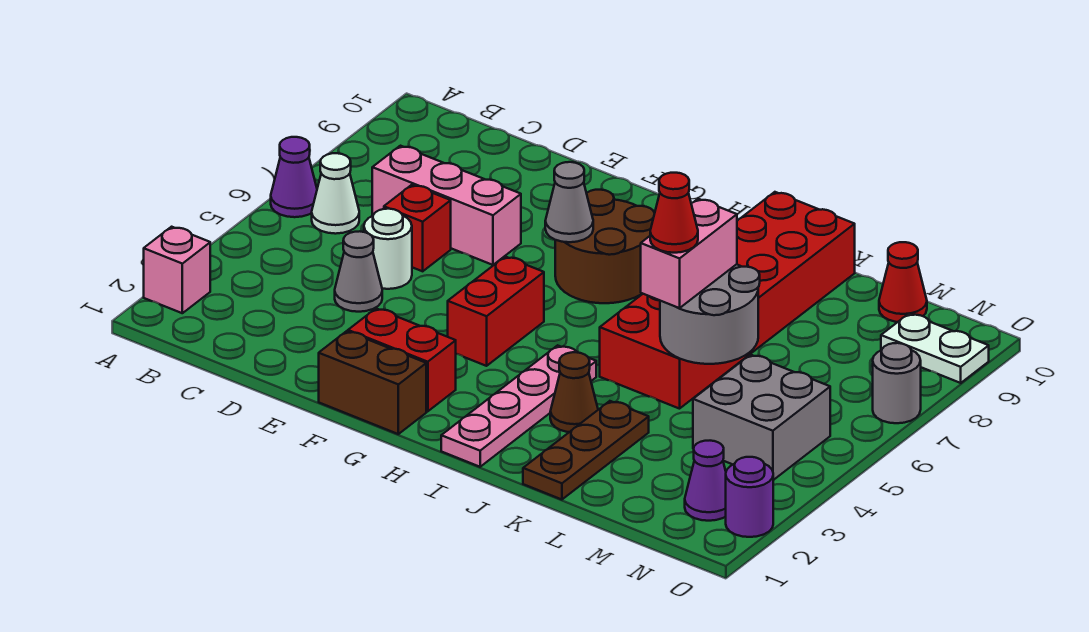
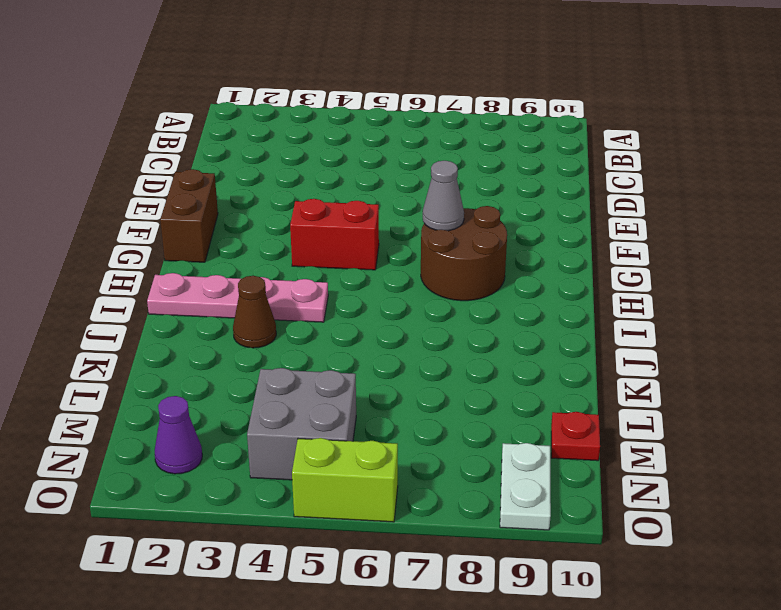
red 1x1 plate [551,412,600,461] -> red 1x1 cone [879,242,927,322]
lime 1x2 brick [292,438,398,522] -> none
none -> pink 1x1 brick [144,227,210,313]
none -> purple 1x1 cone [271,137,317,217]
none -> white 1x1 cone [312,153,359,234]

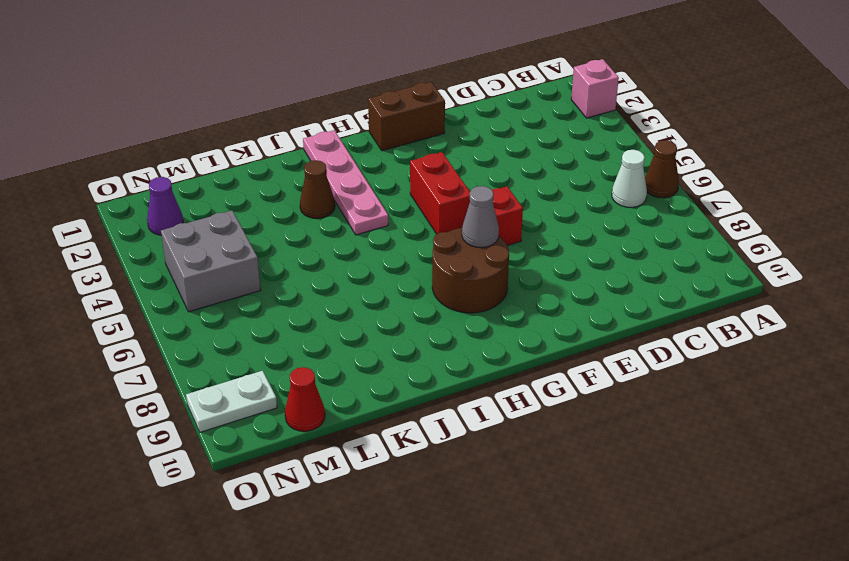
brown 1x1 cone [645,140,679,198] -> purple 1x1 cone [271,137,317,217]
red 1x1 brick [492,186,523,245] -> red 1x1 brick moved to [384,185,451,271]
none -> pink 1x3 brick [372,146,521,265]
none -> grey 1x1 cone [335,231,382,312]
none -> white 1x1 round brick [364,209,412,289]

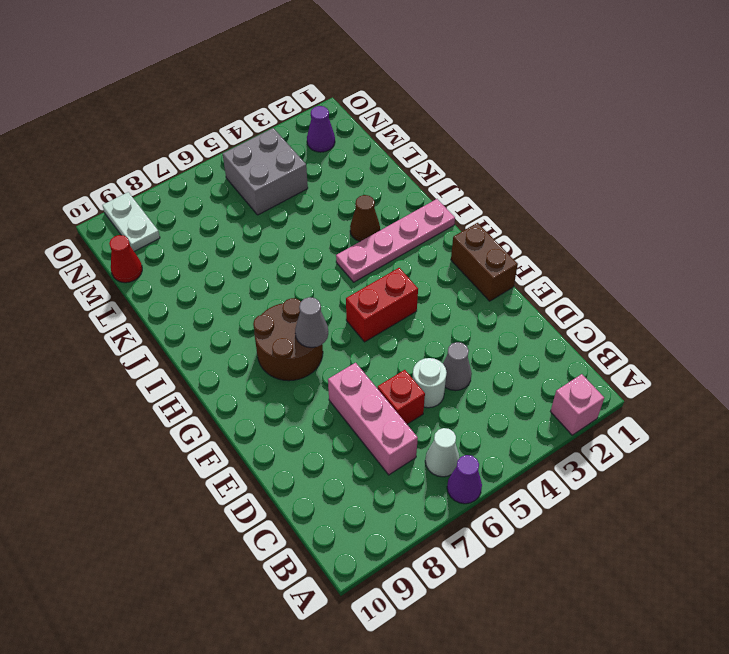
none -> red 1x2 brick [348,308,456,411]
none -> red 2x6 brick [600,192,855,409]
none -> brown 1x3 plate [523,401,649,500]

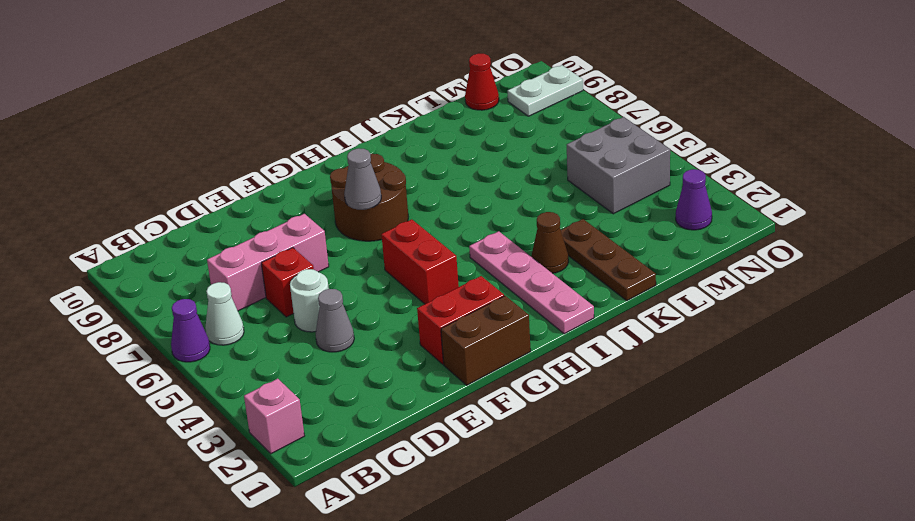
none -> red 2x6 brick [600,192,855,409]
none -> purple 1x1 round brick [726,457,773,537]
none -> grey 1x1 round brick [873,343,921,423]

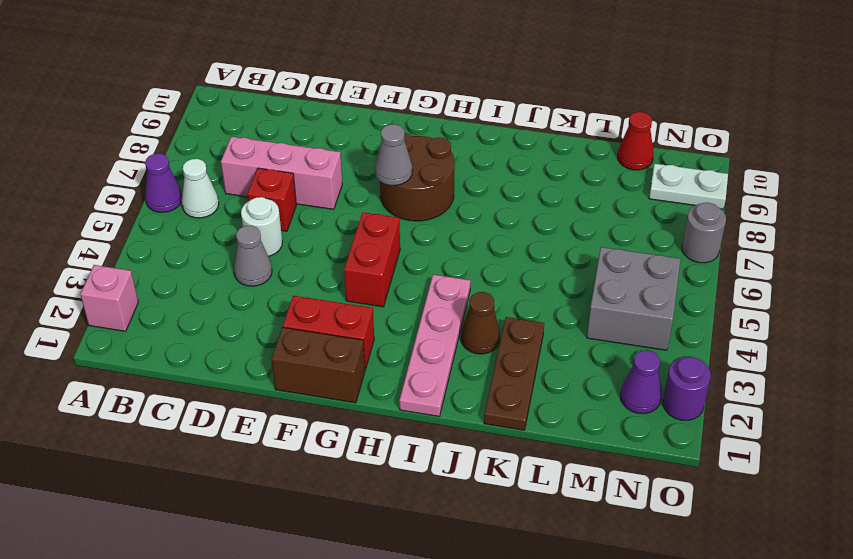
none -> red 2x6 brick [600,192,855,409]
none -> grey 2x2 round brick [660,264,760,364]
none -> pink 1x2 brick [641,199,737,308]

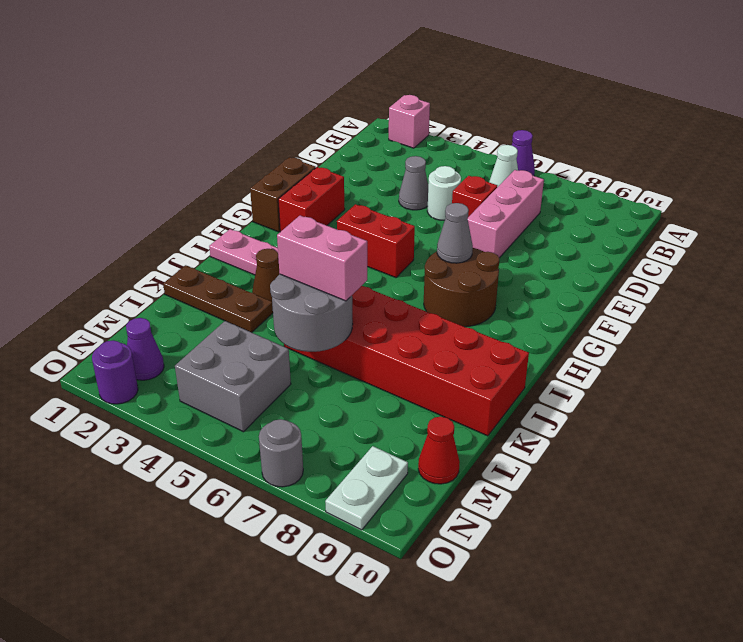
none -> red 1x1 cone [650,173,698,253]

